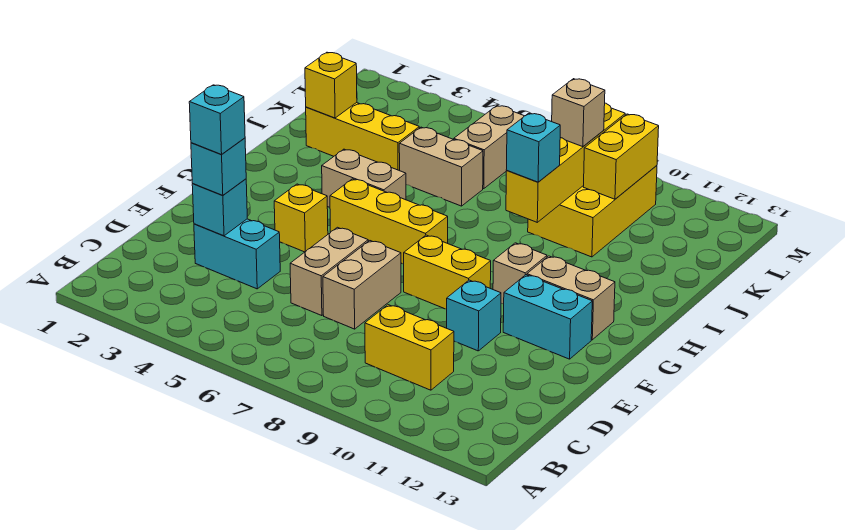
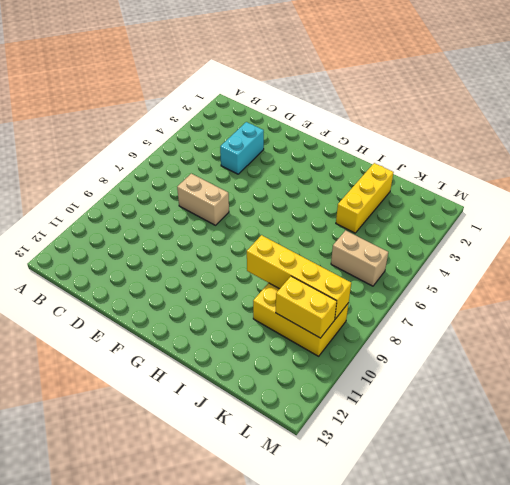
none -> yellow 1x2 brick [365,305,454,390]
none -> tan 1x2 brick [290,227,368,316]
none -> cyan 1x1 brick [447,280,501,351]

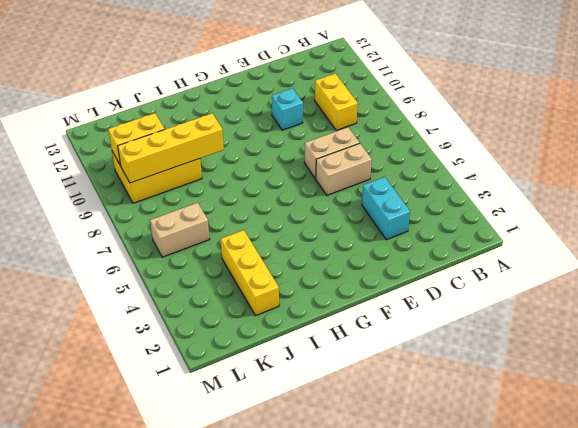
none -> yellow 1x1 brick [274,184,328,252]
none -> yellow 1x2 brick [404,235,491,309]
none -> cyan 1x2 brick [503,275,592,359]

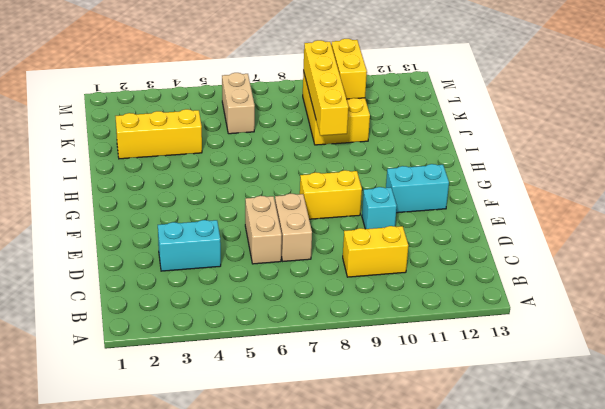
none -> yellow 1x1 brick [274,184,328,252]
none -> yellow 1x3 brick [330,179,448,264]
none -> tan 1x1 brick [493,243,547,304]

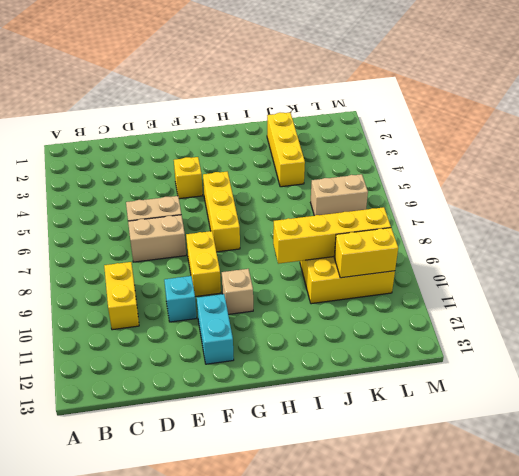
none -> cyan 1x2 brick [194,219,280,289]
none -> tan 1x2 brick [527,256,615,340]
none -> tan 1x2 brick [322,149,406,207]

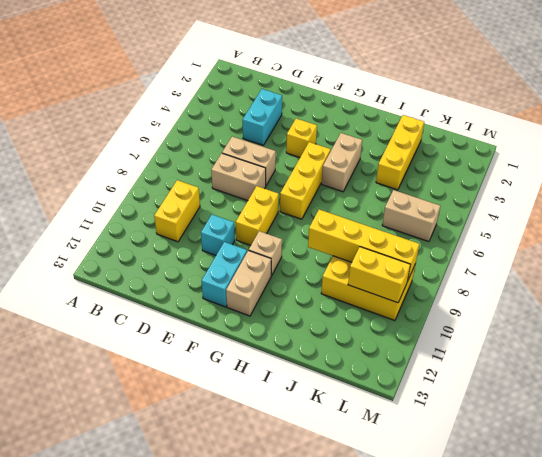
none -> tan 1x2 brick [399,127,483,206]
none -> cyan 1x1 brick [192,179,247,236]
none -> yellow 1x1 brick [305,52,357,118]

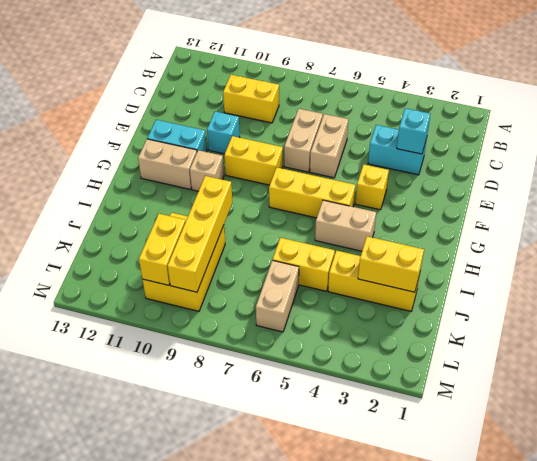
yellow 1x2 brick [358,236,424,292] -> yellow 1x1 brick [305,52,357,118]
yellow 1x2 brick [273,238,335,291] -> tan 1x2 brick [399,127,483,206]
none -> cyan 1x1 brick [191,138,246,196]
none -> cyan 1x1 brick [506,113,560,182]
none -> tan 1x1 brick [552,79,605,147]

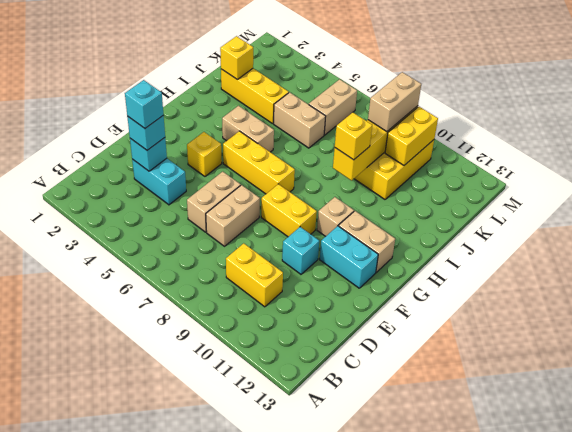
yellow 1x1 brick [335,113,372,160] -> cyan 1x1 brick [506,113,560,182]
tan 1x2 brick [368,72,421,132] -> tan 1x1 brick [552,79,605,147]

